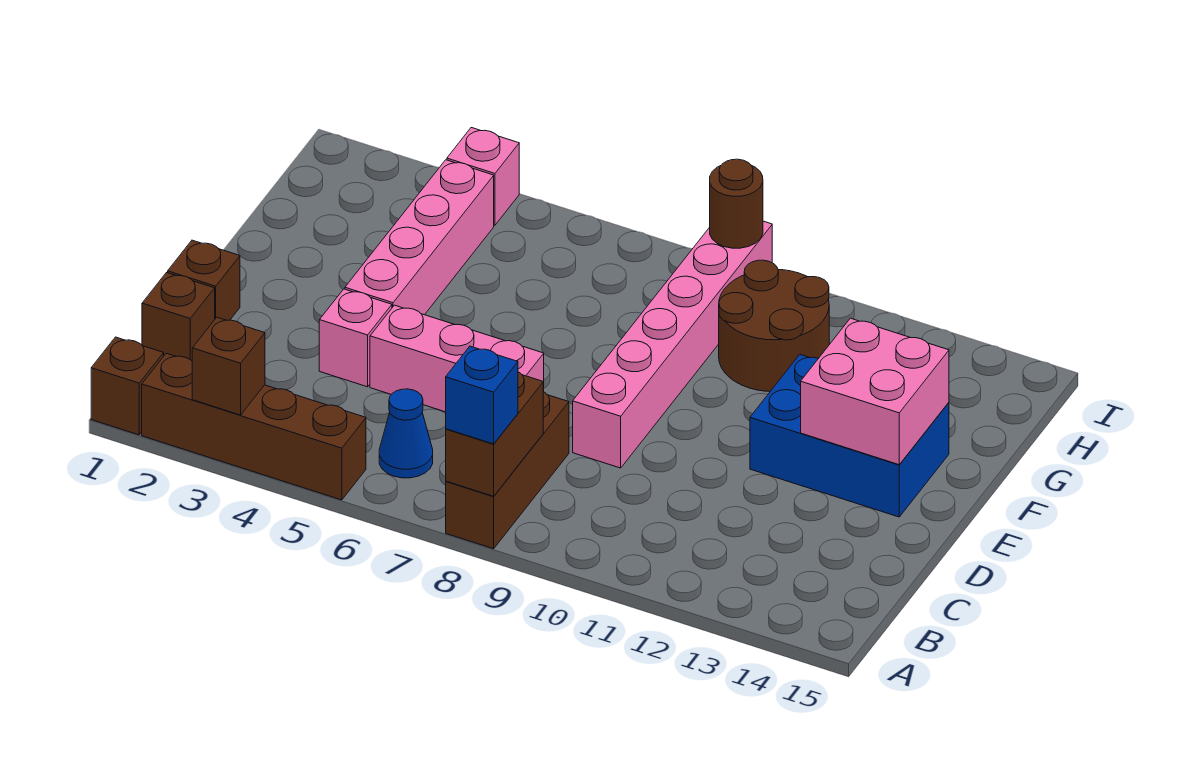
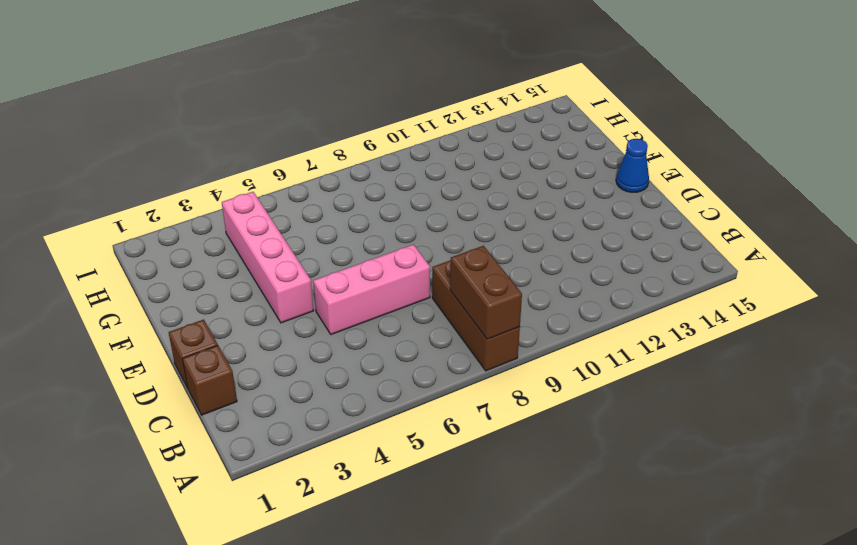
blue 1x1 cone [616,139,649,192] -> blue 1x1 cone moved to [379,389,433,478]
none -> brown 1x1 brick [91,337,164,435]
none -> brown 1x4 brick [142,353,366,500]
none -> pink 1x1 brick [319,289,392,387]

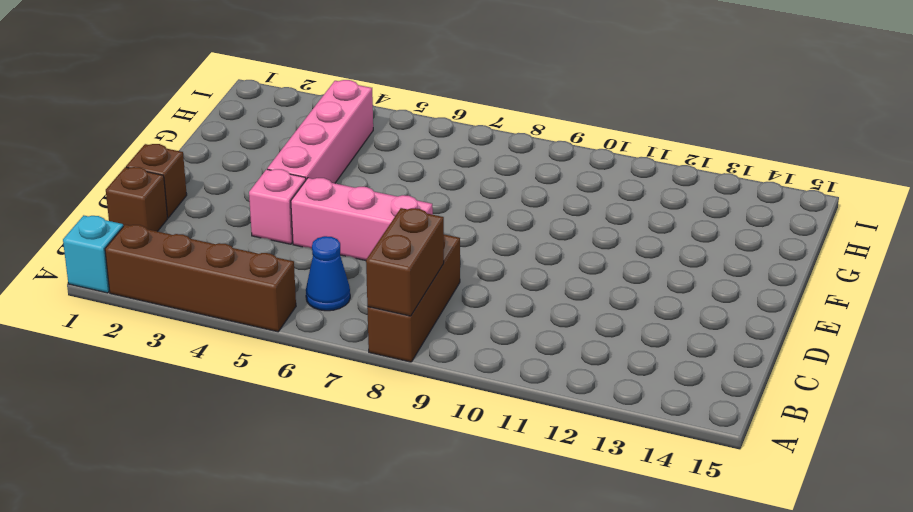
cyan 1x1 brick [63,215,123,293] -> brown 1x1 brick [91,337,164,435]
none -> pink 1x6 brick [573,221,772,468]
none -> blue 2x3 brick [750,355,949,517]
none -> brown 2x2 round brick [719,260,829,392]

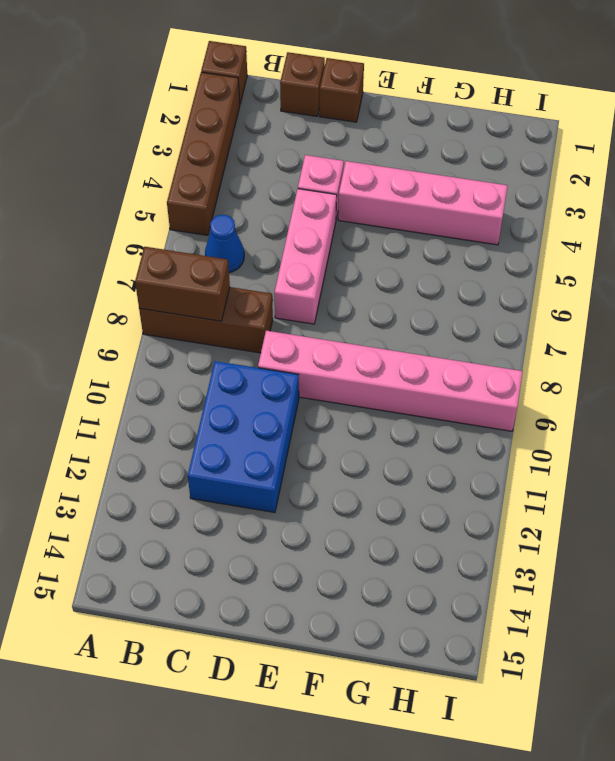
blue 2x3 brick [188,361,299,513] -> blue 2x3 brick moved to [750,355,949,517]
none -> brown 2x2 round brick [719,260,829,392]
none -> pink 1x1 brick [447,128,519,225]
none -> brown 1x1 brick [192,317,265,415]

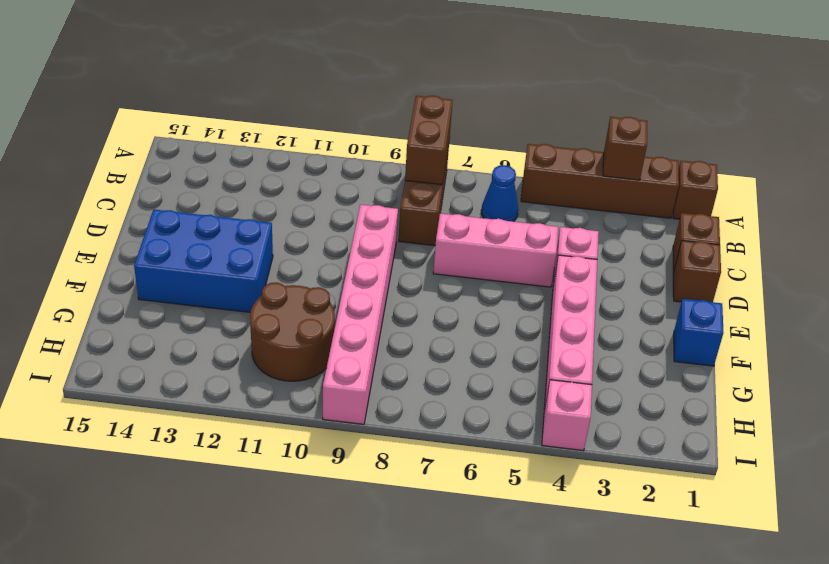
blue 1x1 brick [674,299,723,366] -> blue 1x1 brick moved to [446,346,518,444]
none -> pink 2x2 brick [801,318,949,465]
none -> brown 1x1 round brick [710,159,763,248]

